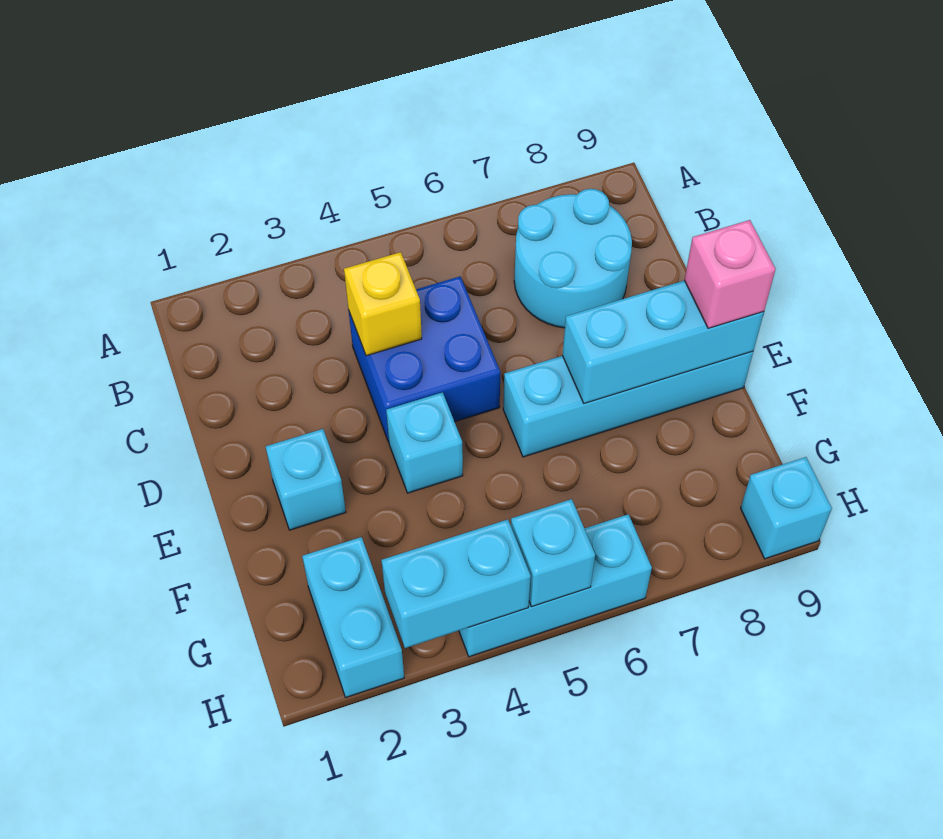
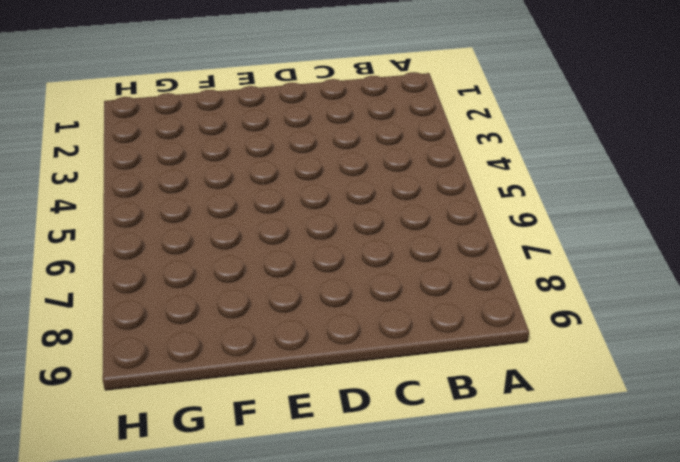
none -> cyan 2x2 round brick [514,189,632,328]
none -> blue 2x2 brick [349,277,500,442]
none -> cyan 1x1 brick [266,429,346,530]

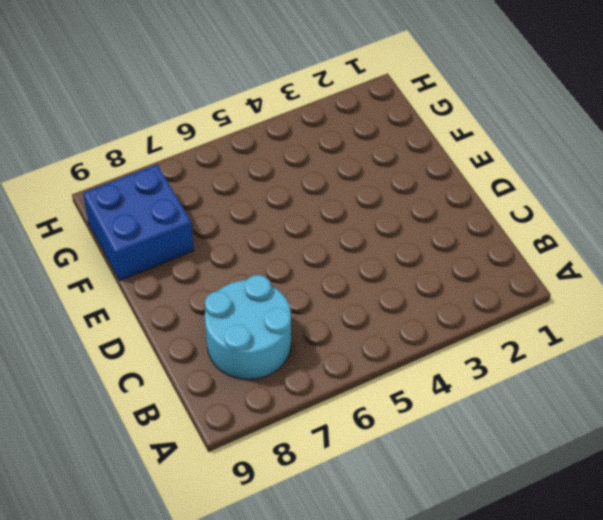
blue 2x2 brick [83,165,194,281] -> blue 2x2 brick moved to [349,277,500,442]
none -> cyan 1x1 brick [266,429,346,530]
none -> cyan 1x1 brick [386,392,463,493]
none -> cyan 1x4 brick [503,351,753,457]

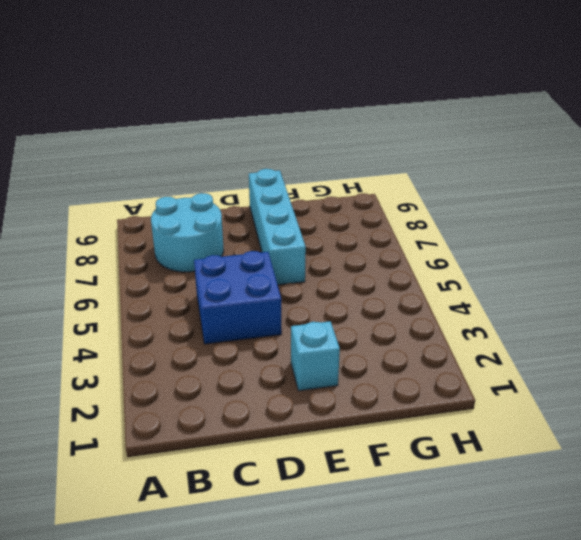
none -> cyan 1x1 brick [386,392,463,493]
none -> cyan 1x2 brick [302,537,404,697]
none -> cyan 1x3 brick [459,514,652,657]

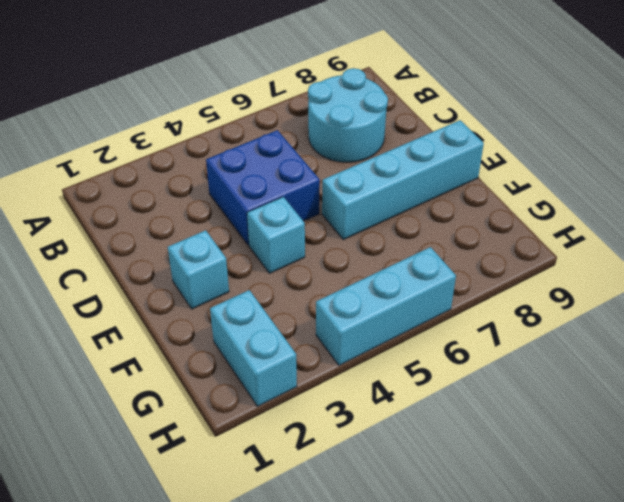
none -> cyan 1x1 brick [741,457,832,559]
none -> yellow 1x1 brick [344,252,422,356]
none -> cyan 1x3 brick [562,281,764,404]

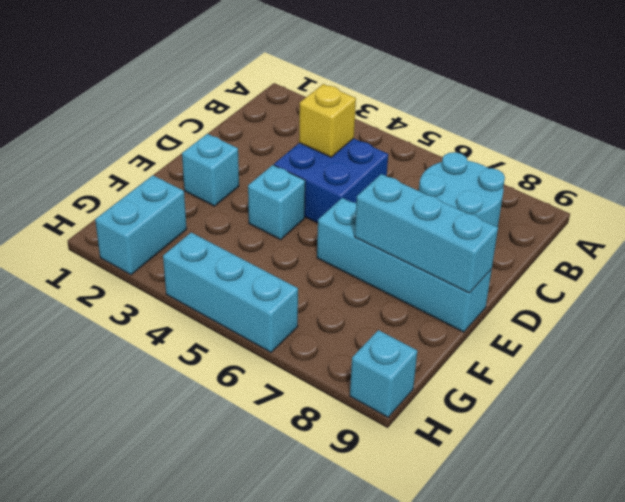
none -> cyan 1x2 brick [382,520,531,648]
none -> cyan 1x1 brick [511,499,595,607]
none -> pink 1x1 brick [684,220,775,329]

